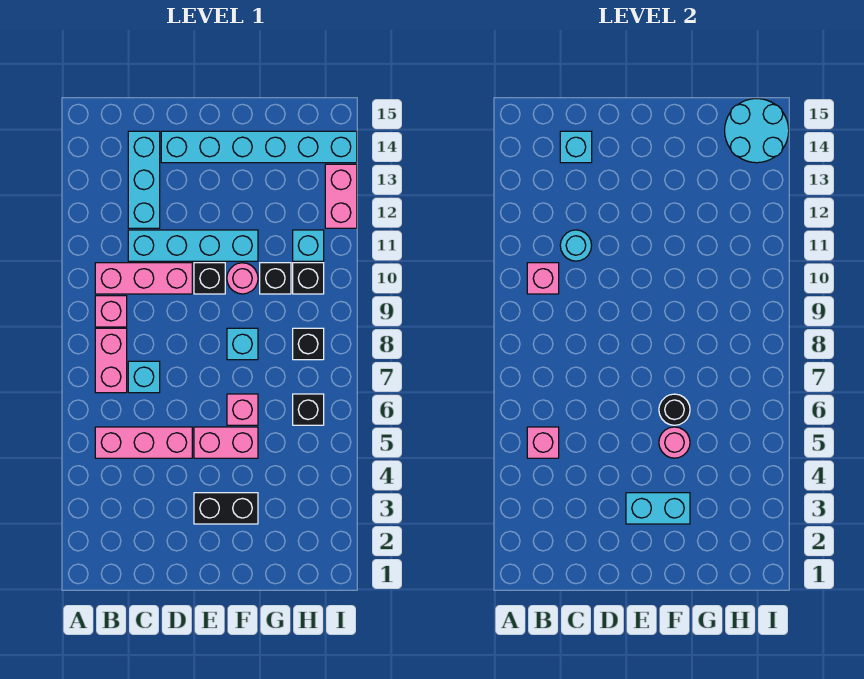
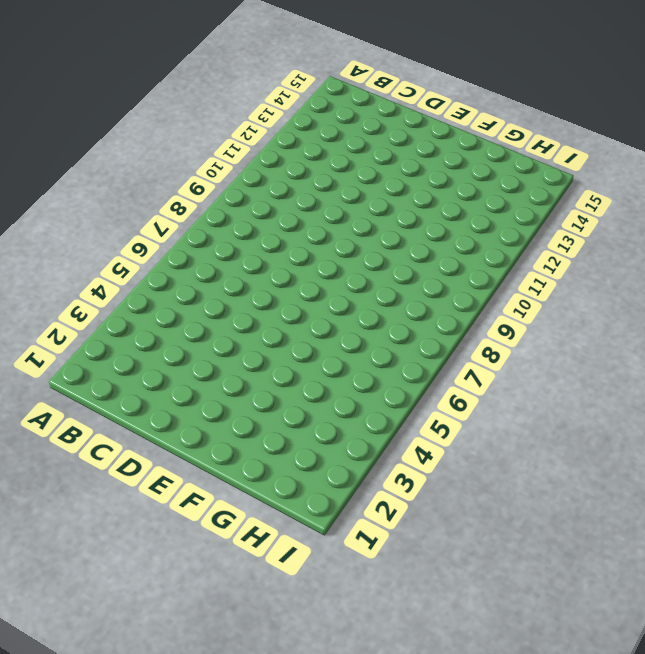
none -> pink 1x3 brick [95,427,192,458]
none -> pink 1x2 brick [95,328,127,393]
none -> pink 1x1 brick [95,296,127,327]

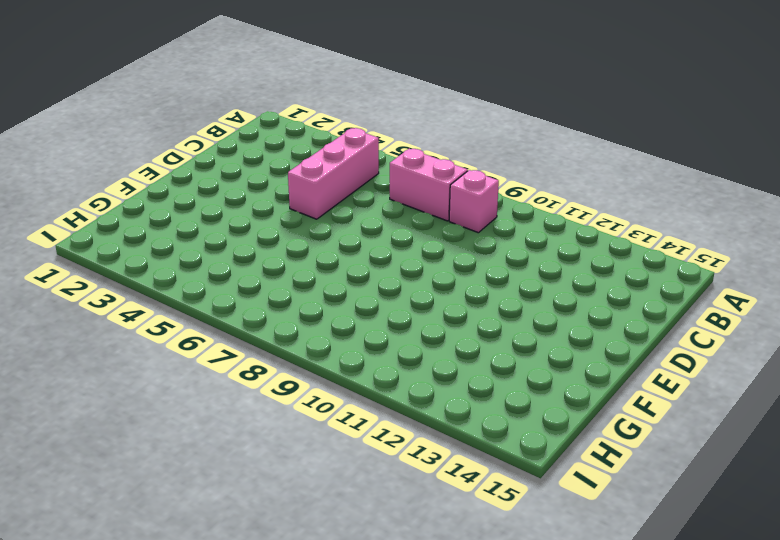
none -> pink 1x3 brick [95,263,192,294]
none -> cyan 1x1 brick [128,361,160,393]
none -> cyan 1x4 brick [128,230,258,261]

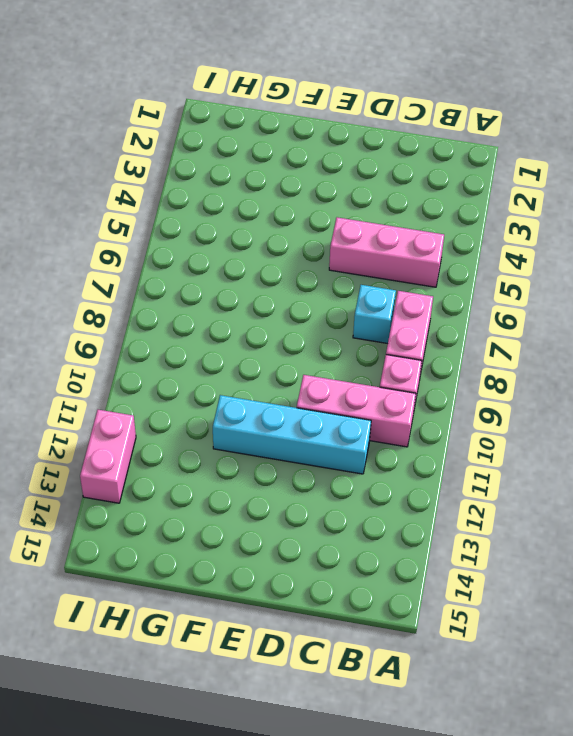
none -> cyan 1x3 brick [128,131,160,228]
none -> cyan 1x6 brick [161,131,357,163]
none -> black 1x2 brick [194,493,258,524]

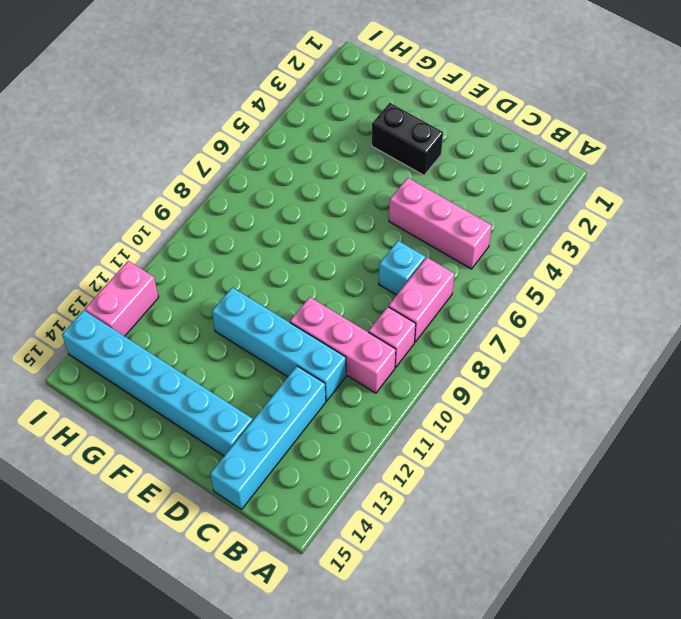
cyan 1x4 brick [210,366,326,509] -> cyan 1x3 brick [128,131,160,228]
none -> pink 1x2 brick [194,427,258,458]
none -> black 1x1 brick [194,263,225,294]
none -> pink 1x1 brick [227,394,258,425]

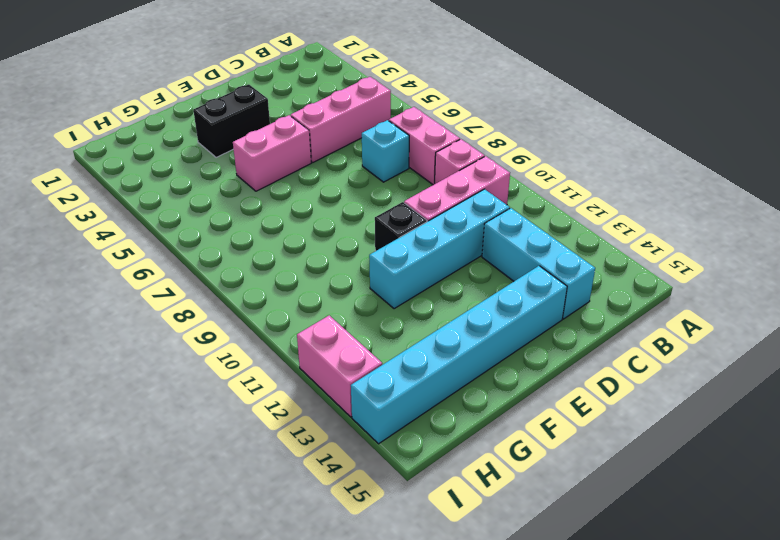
none -> pink 1x1 brick [227,394,258,425]
none -> cyan 1x1 brick [227,328,258,360]
none -> pink 1x1 round brick [227,263,258,294]

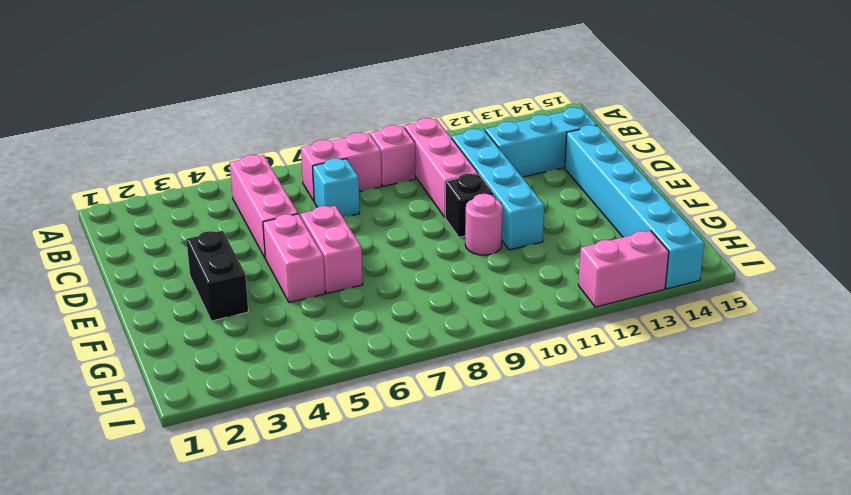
pink 1x2 brick [300,206,363,293] -> pink 1x1 brick [227,394,258,425]
none -> cyan 1x1 brick [227,328,258,360]
none -> black 1x1 brick [260,263,291,294]
none -> black 1x1 brick [293,394,324,425]

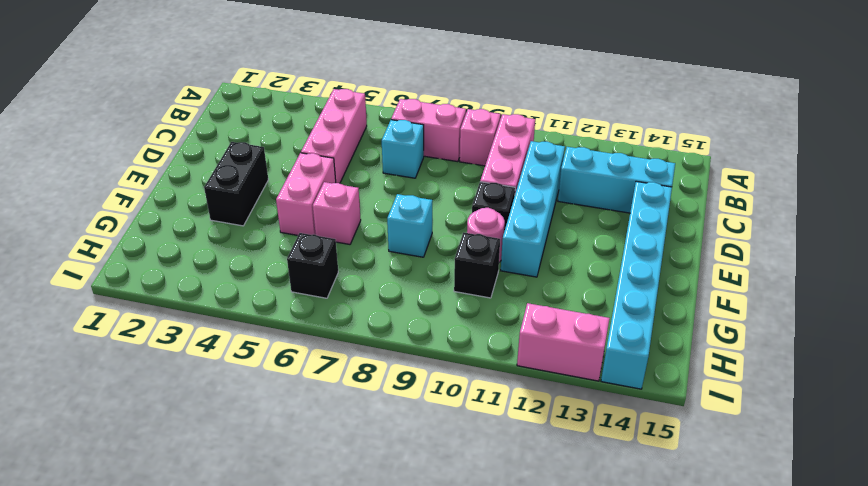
none -> black 1x1 brick [293,328,324,360]
none -> black 1x1 brick [293,263,324,294]
none -> cyan 1x1 brick [293,230,324,261]

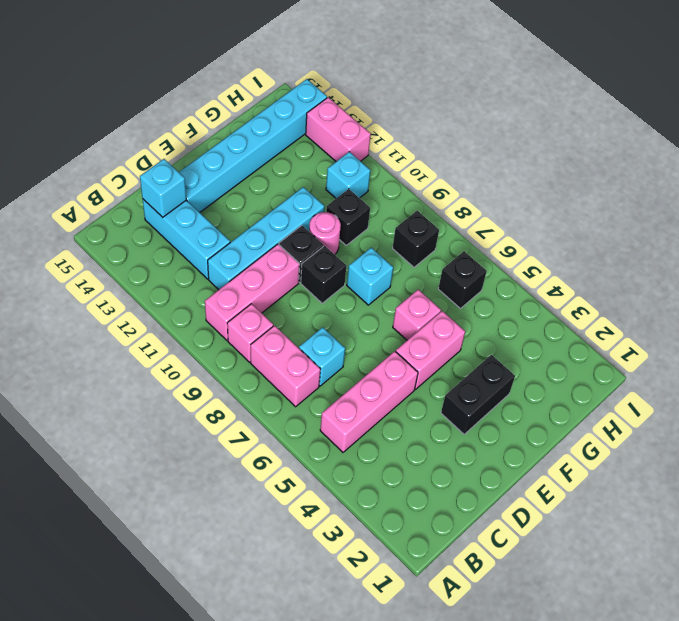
black 1x1 brick [301,246,346,303] -> black 1x1 brick moved to [293,263,324,294]
none -> pink 1x1 brick [527,427,559,458]
none -> pink 1x1 brick [527,263,559,294]
none -> cyan 1x1 round brick [560,230,592,261]

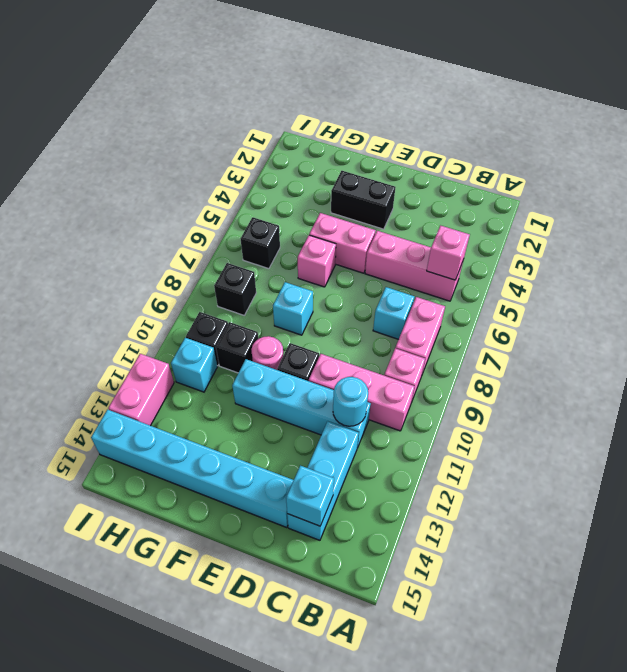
none -> pink 1x1 brick [527,263,559,294]
none -> cyan 1x2 brick [626,493,690,524]
none -> pink 1x1 round brick [659,427,690,458]

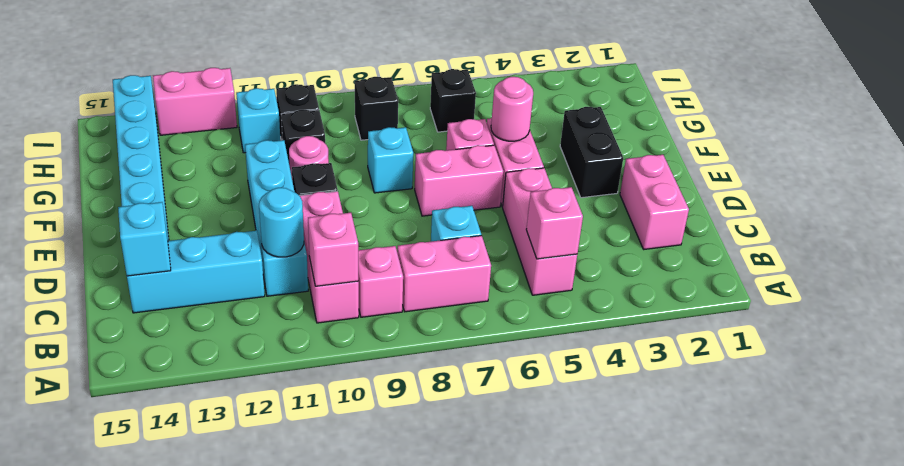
pink 1x2 brick [620,155,689,249] -> none
pink 1x2 brick [415,145,503,216] -> none
none -> cyan 1x2 brick [626,493,690,524]
none -> black 1x1 round brick [659,394,690,425]
none -> cyan 2x2 round brick [725,99,789,163]

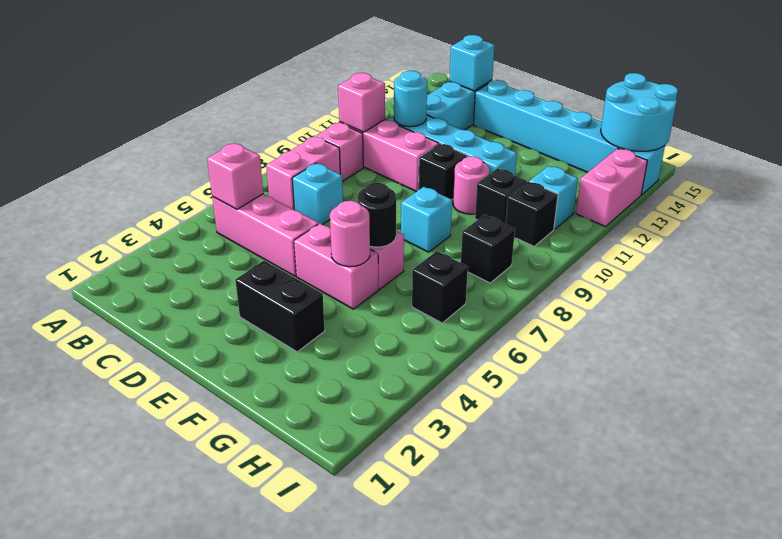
none -> cyan 1x2 brick [626,493,690,524]

